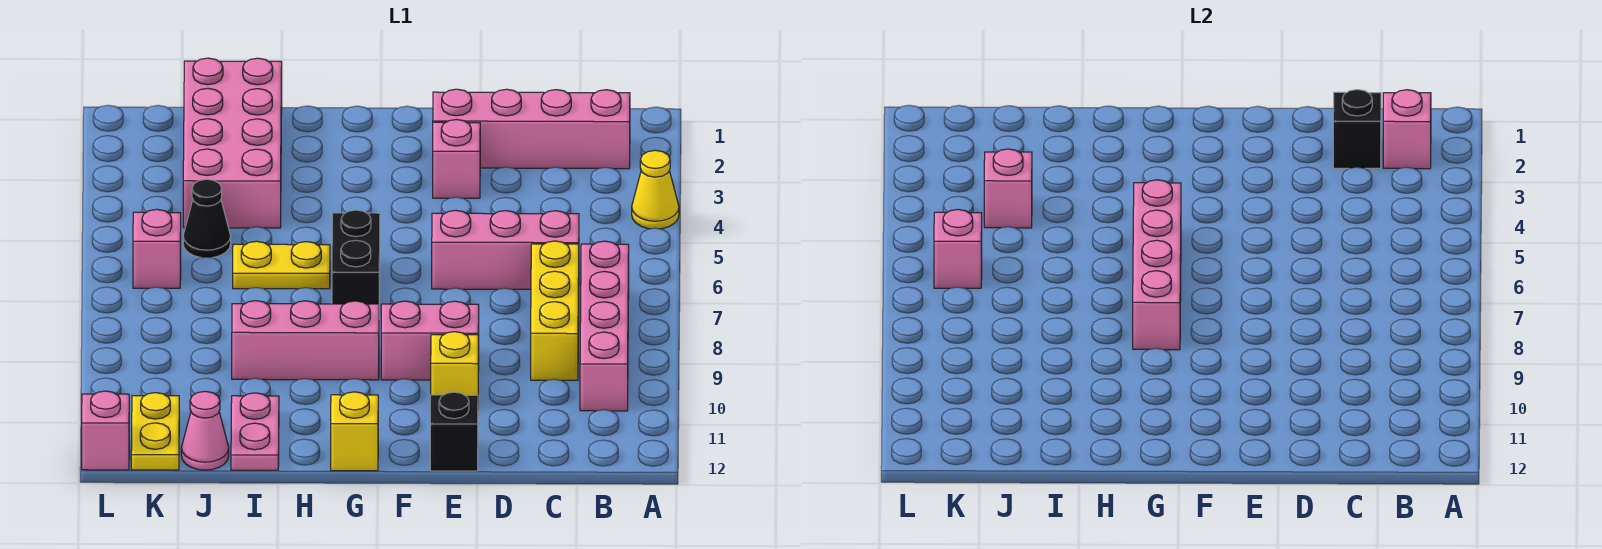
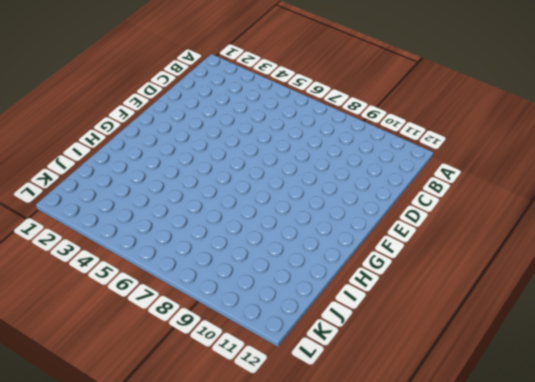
none -> yellow 1x1 cone [632,150,679,229]
none -> pink 1x4 brick [433,89,630,169]
none -> pink 1x4 brick [580,241,629,411]

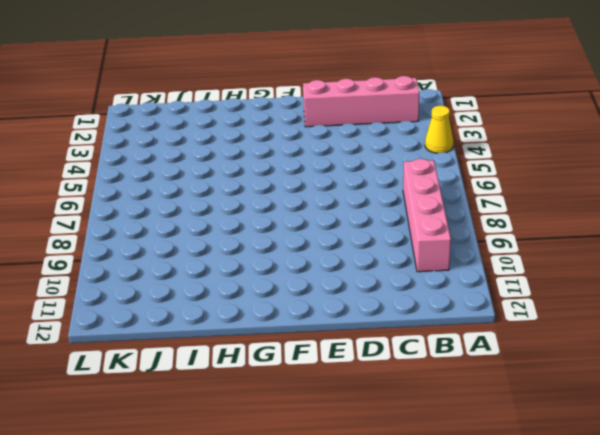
none -> pink 1x3 brick [432,210,579,289]
none -> yellow 1x3 brick [531,241,579,380]
none -> pink 1x1 brick [433,120,480,198]

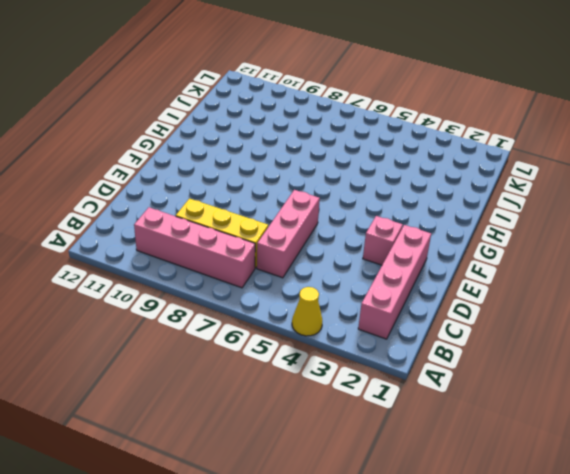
none -> pink 1x2 brick [381,301,479,380]
none -> yellow 1x1 brick [431,332,478,395]
none -> black 1x1 brick [430,392,478,471]

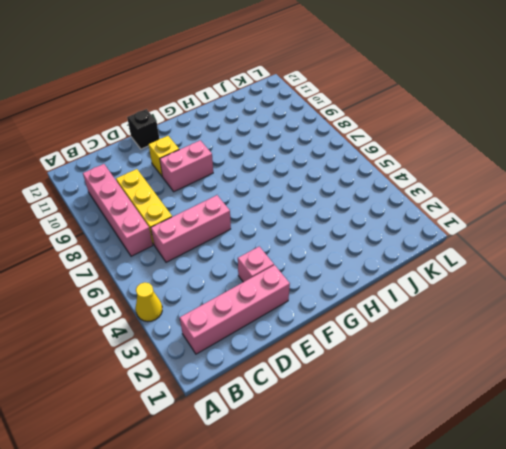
none -> black 1x2 brick [332,210,380,304]
none -> pink 1x3 brick [232,301,379,380]
none -> yellow 1x1 brick [331,392,378,471]

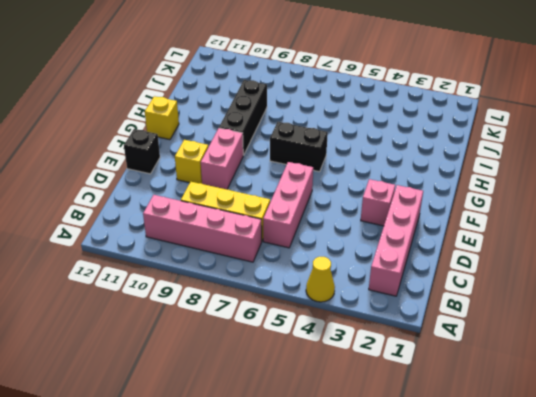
black 1x3 brick [219,80,267,155] -> pink 1x3 brick [232,301,379,380]
none -> yellow 1x2 plate [233,241,330,289]
none -> pink 2x4 brick [183,58,282,228]
none -> pink 1x2 plate [231,393,279,470]

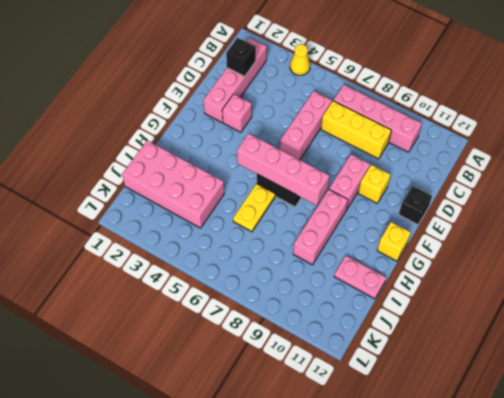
none -> black 1x1 cone [183,179,231,258]
none -> pink 1x1 cone [181,391,229,470]
none -> pink 1x1 brick [133,209,181,288]

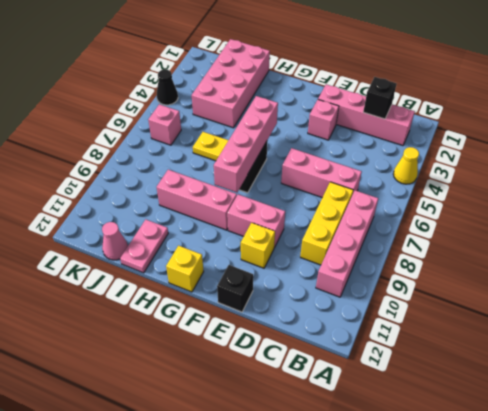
black 1x1 cone [157,69,178,105] -> black 1x1 cone moved to [183,179,231,258]
none -> yellow 1x2 plate [131,393,179,470]
none -> pink 1x1 brick [82,391,129,470]
none -> pink 1x1 brick [1383,90,1431,169]

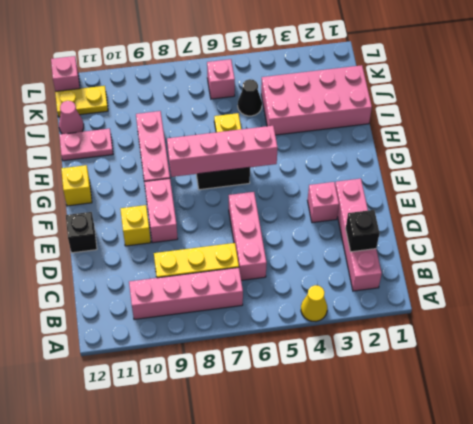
none -> pink 1x1 brick [1383,90,1431,169]
none -> pink 1x1 brick [984,149,1032,228]
none -> pink 1x1 brick [934,209,982,288]

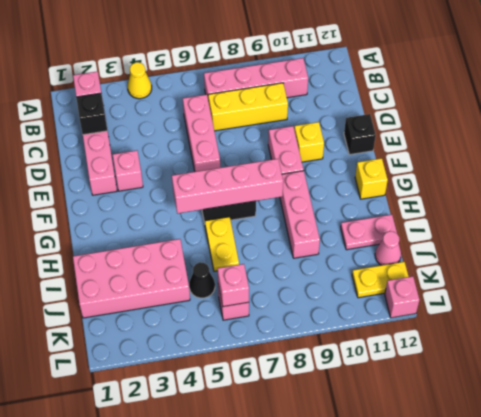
none -> pink 1x1 brick [984,149,1032,228]

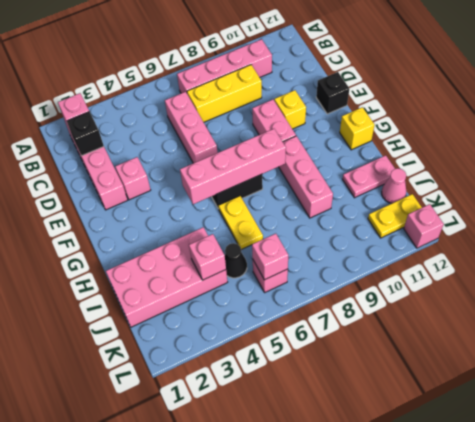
none -> yellow 1x1 cone [632,150,679,229]

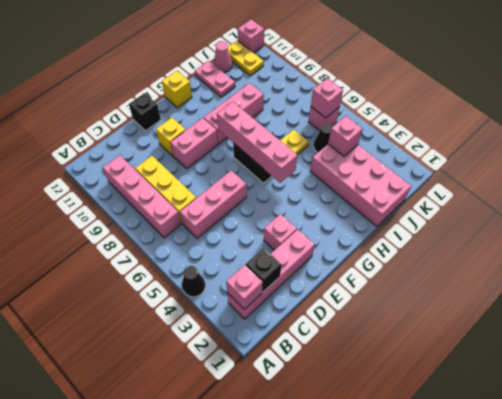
black 1x1 cone [182,266,205,297] -> yellow 1x1 cone [632,150,679,229]

